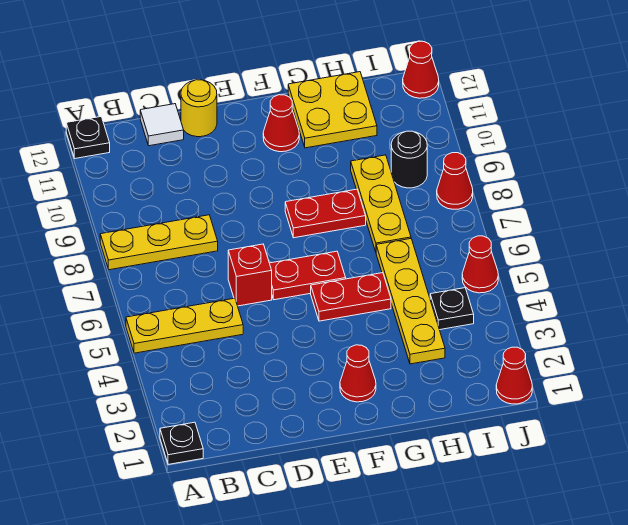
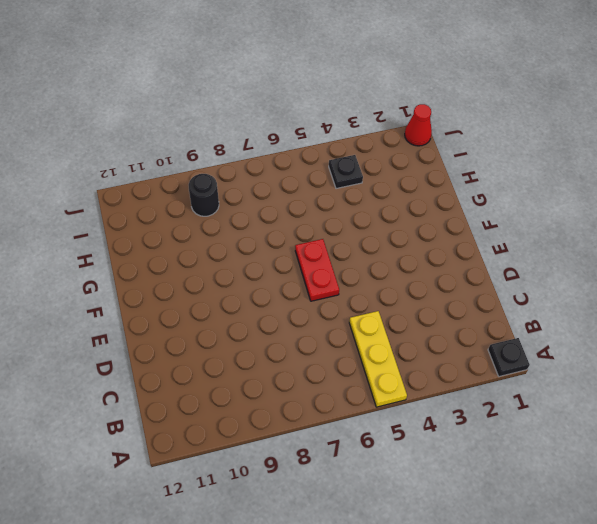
none -> yellow 1x3 plate [100,215,218,270]
none -> black 1x1 plate [66,117,110,158]
none -> white 1x1 tile [140,104,184,146]

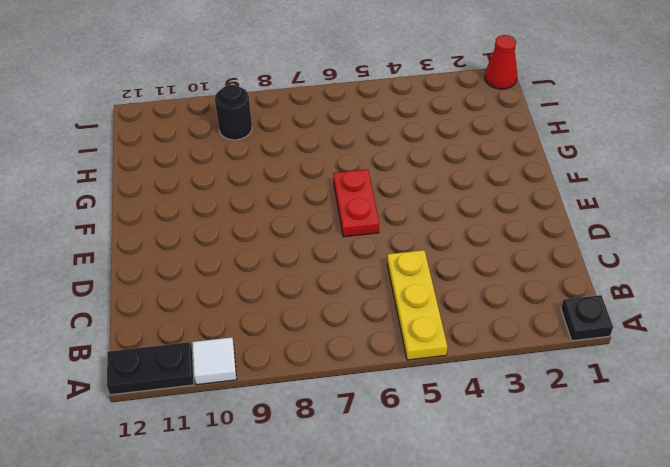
white 1x1 tile [192,337,237,385] -> white 1x1 tile moved to [140,104,184,146]
black 1x2 plate [107,342,194,395] -> black 1x1 plate [66,117,110,158]
none -> yellow 1x3 plate [100,215,218,270]
none -> red 1x1 brick [228,244,272,306]
none -> yellow 1x1 round brick [181,80,217,137]

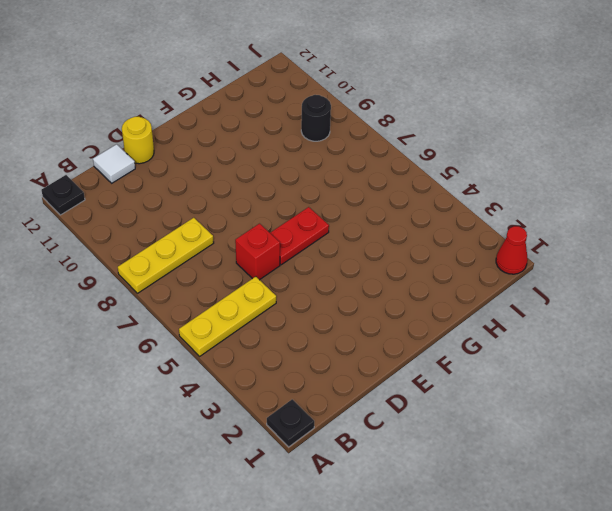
none -> red 1x1 cone [340,345,376,402]
none -> red 1x2 plate [311,273,391,321]
none -> red 1x2 plate [285,189,366,238]

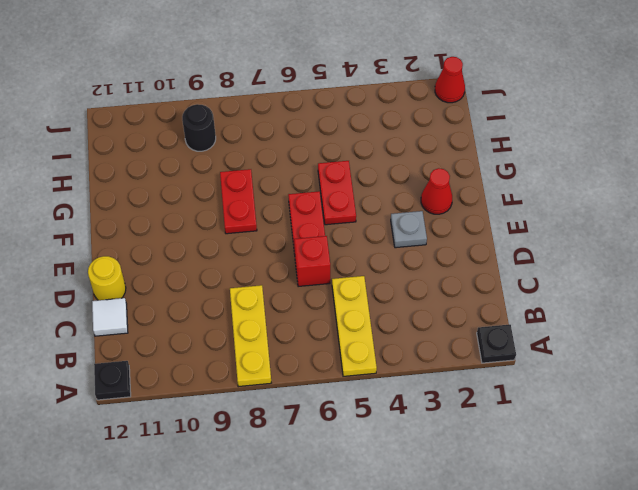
grey 1x1 plate [391,211,427,248] -> none
none -> red 1x1 cone [263,95,299,152]
none -> yellow 2x2 plate [288,72,377,148]
none -> yellow 1x4 plate [376,239,445,364]

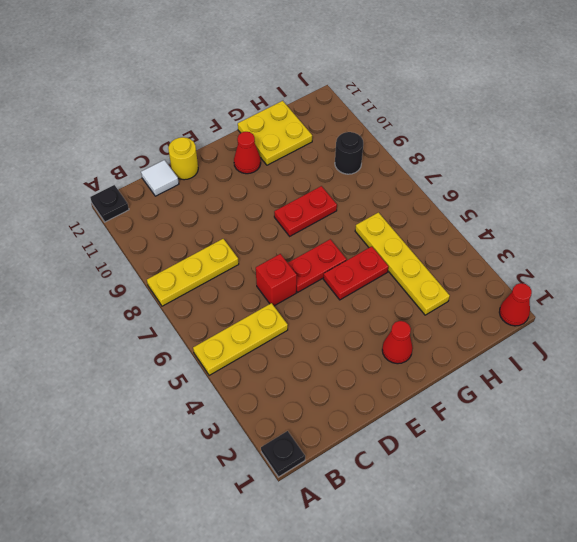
none -> yellow 1x3 plate [351,155,411,252]
none -> black 1x1 plate [430,288,474,330]
none -> red 1x1 cone [462,236,498,293]

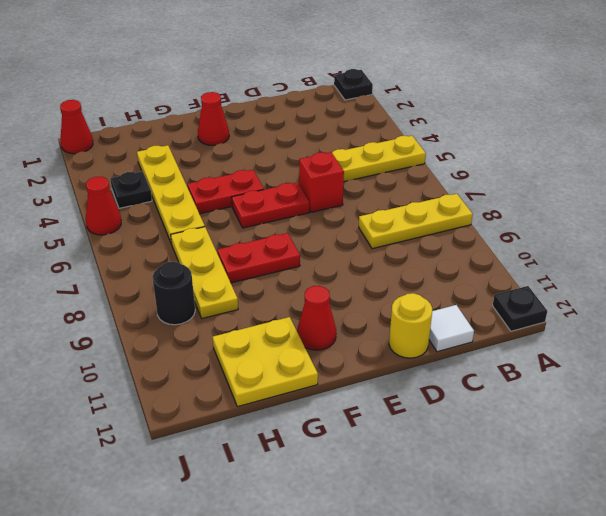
none -> red 1x1 cone [437,153,473,209]
none -> red 1x1 cone [403,41,439,98]

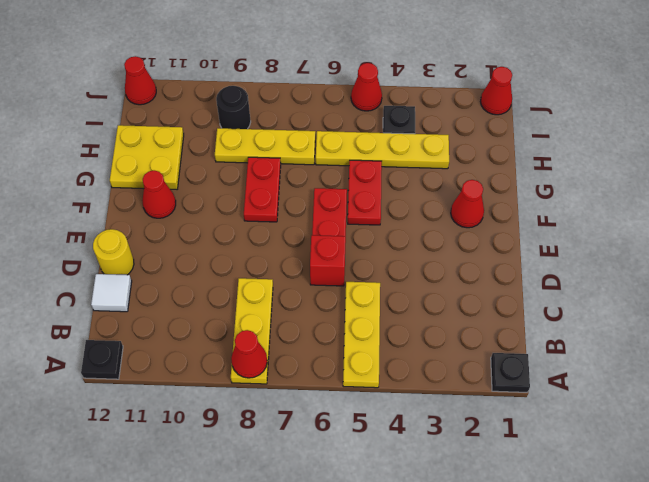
red 1x1 cone [231,330,267,378] -> red 1x1 cone moved to [437,153,473,209]

